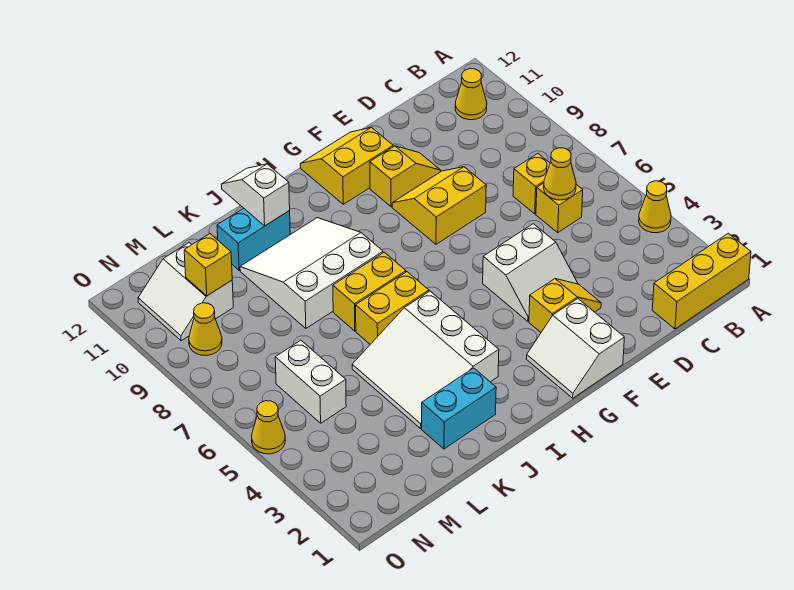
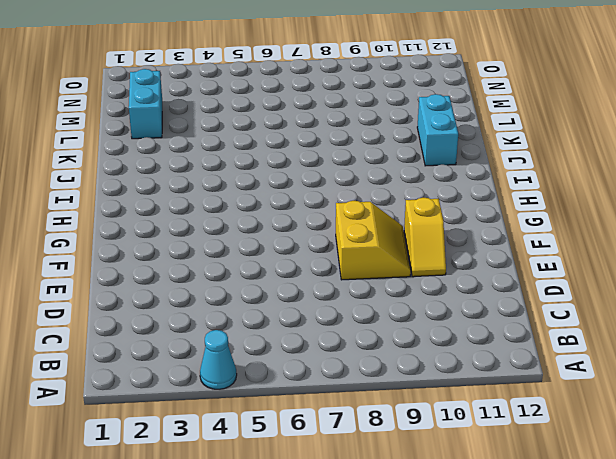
cyan 1x1 cone [200,330,237,389] -> yellow 1x1 cone [639,181,671,233]
cyan 1x2 brick [129,69,162,139] -> cyan 1x2 brick moved to [422,368,496,449]
none -> yellow 1x3 brick [652,233,751,329]
none -> yellow 1x1 cone [455,69,487,120]
none -> yellow 1x1 brick [536,183,583,233]

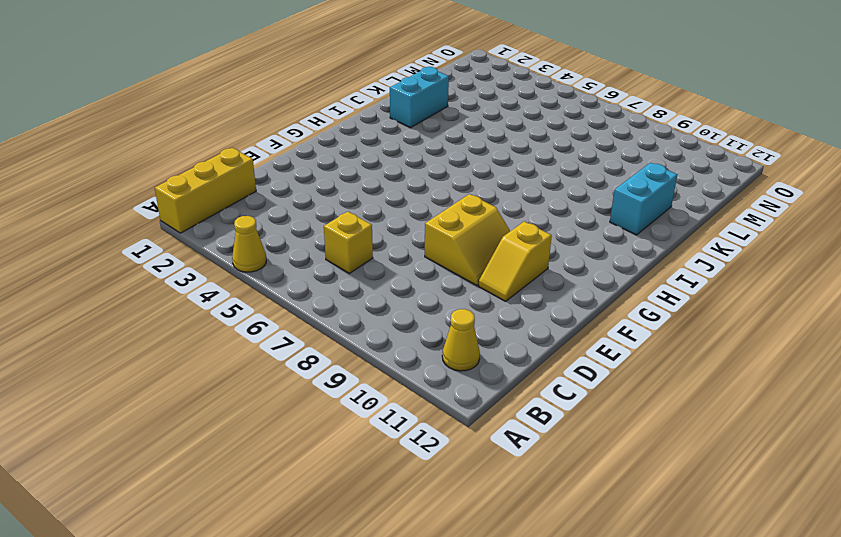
none -> yellow 1x1 brick [513,154,550,214]
none -> yellow 1x2 slope [529,279,601,332]
none -> white 2x2 slope [483,224,578,321]

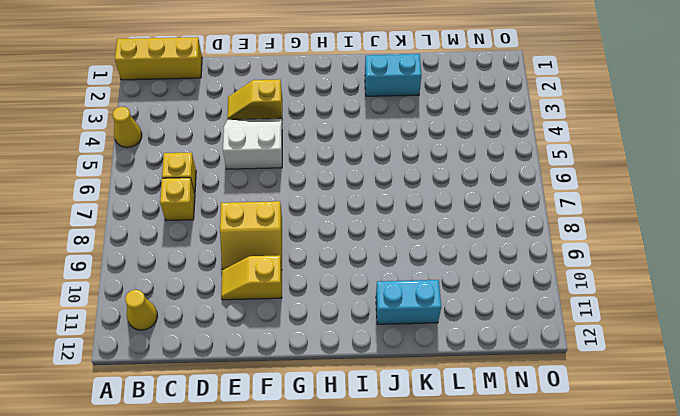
none -> white 2x2 slope [527,299,624,398]
none -> yellow 2x2 slope [300,127,393,204]
none -> white 3x3 slope [352,291,499,429]

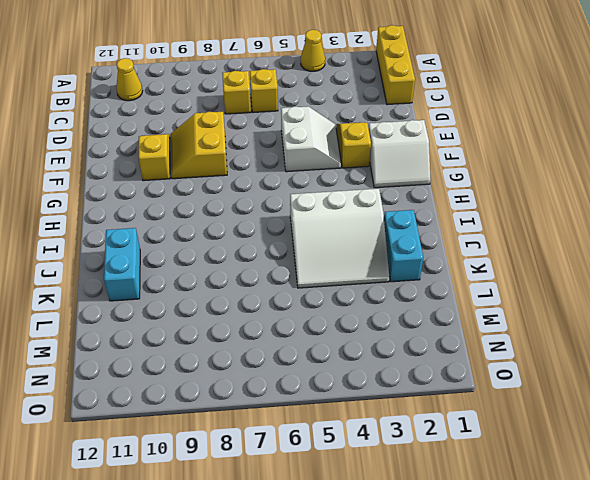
none -> yellow 2x2 slope [300,127,393,204]
none -> yellow 1x2 brick [356,272,429,344]
none -> yellow 1x2 brick [333,252,406,331]

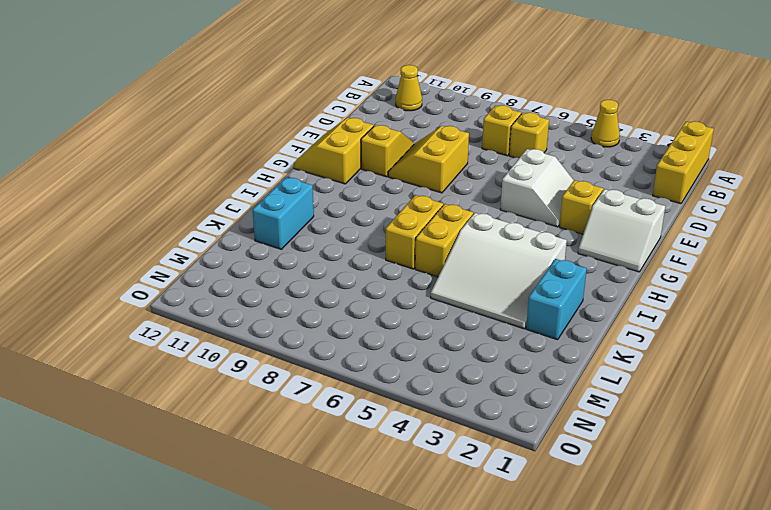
none -> white 3x3 slope [240,218,383,328]
none -> white 1x2 brick [275,340,346,423]
none -> white 2x2 slope [138,243,233,341]

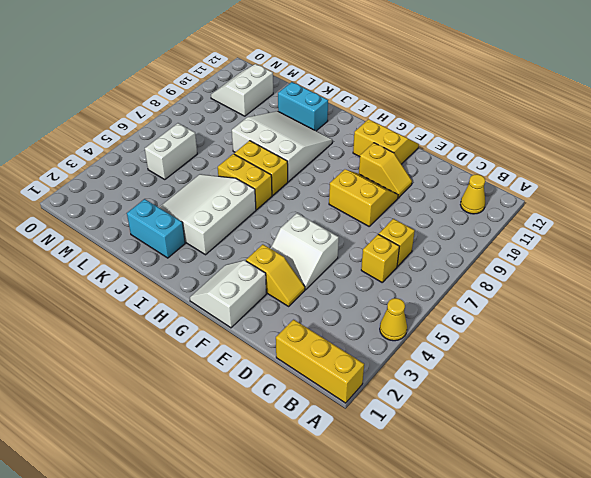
none -> yellow 1x1 cone [189,303,222,356]
none -> yellow 1x1 cone [252,401,285,454]
none -> yellow 1x1 cone [544,148,576,200]

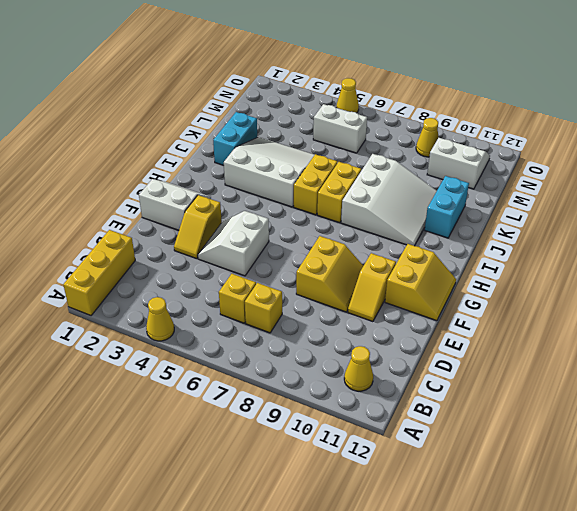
none -> yellow 1x1 cone [544,148,576,200]
none -> white 1x2 slope [221,164,290,226]
none -> yellow 1x1 brick [184,234,232,296]

